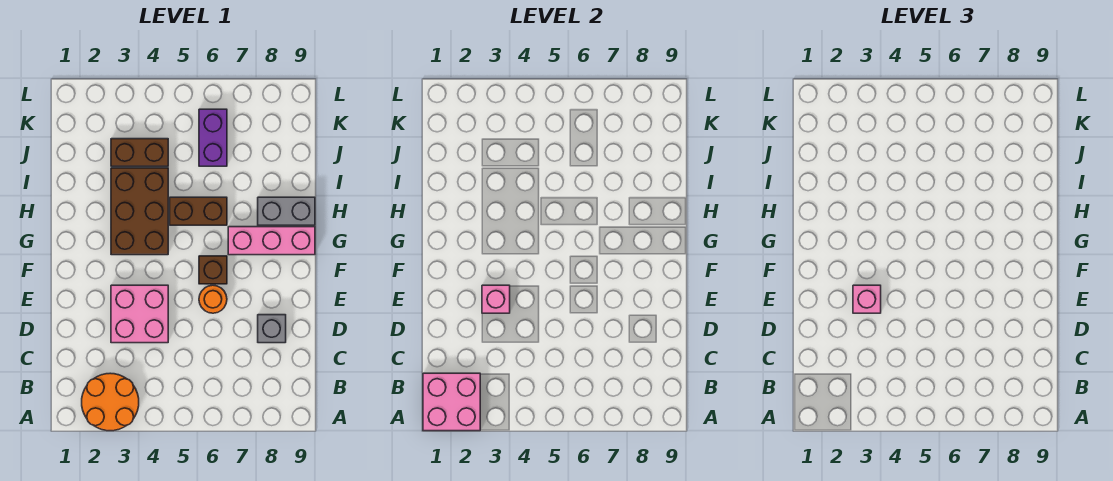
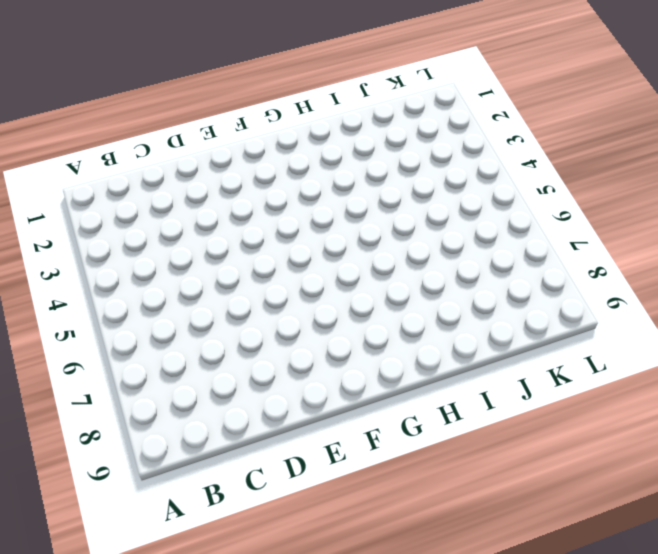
none -> orange 2x2 round brick [82,373,139,431]
none -> pink 2x2 brick [111,285,168,343]
none -> grey 1x1 brick [258,315,286,343]

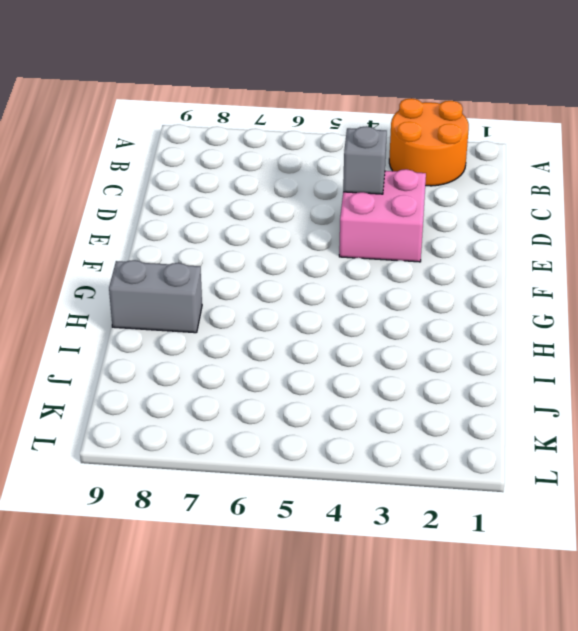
grey 1x1 brick [343,126,387,194] -> grey 1x1 brick moved to [258,315,286,343]
none -> orange 1x1 round brick [199,285,227,313]
none -> brown 1x1 brick [199,256,227,284]
none -> brown 2x3 brick [111,168,168,255]

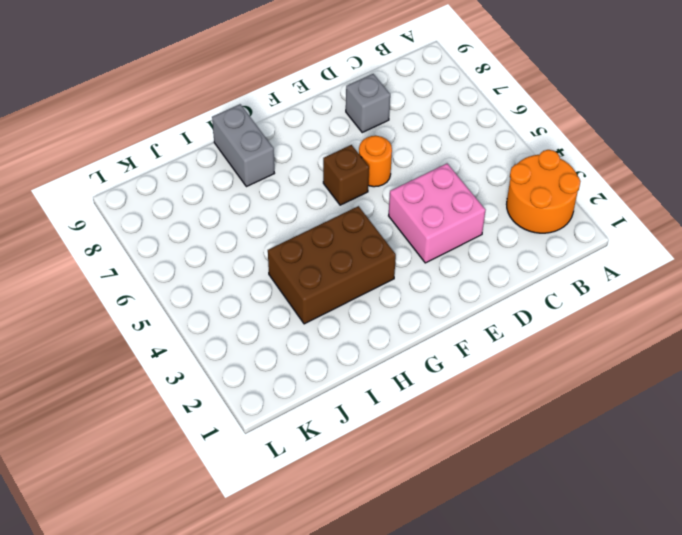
none -> pink 1x3 brick [228,227,315,255]
none -> brown 1x2 brick [170,197,227,225]
none -> brown 1x2 brick [111,139,168,166]

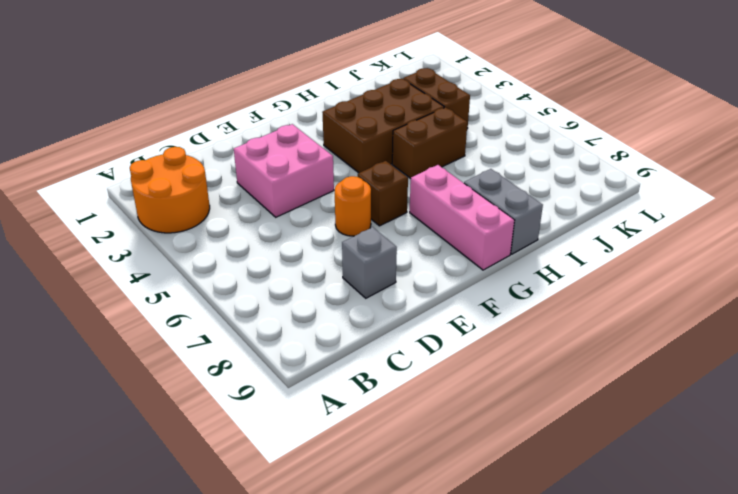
brown 1x2 brick [392,107,467,179] -> brown 1x2 brick turned to [170,197,227,225]
none -> purple 1x2 brick [199,109,227,166]
none -> pink 2x2 brick [423,373,480,431]
none -> pink 1x1 brick [482,285,510,313]

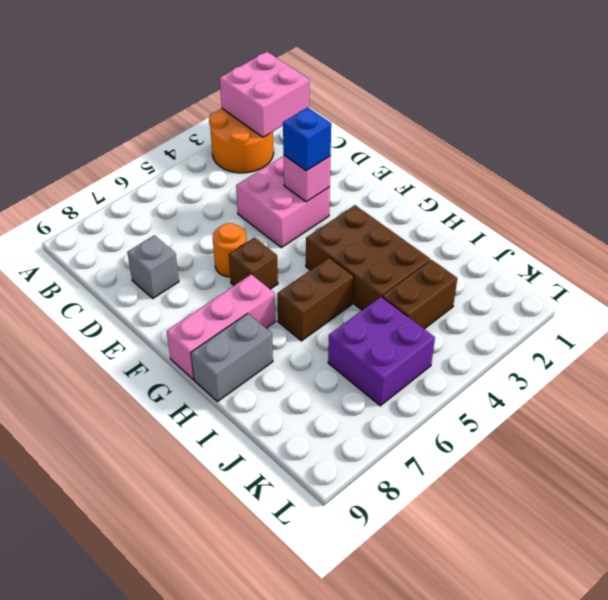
blue 1x1 brick [283,108,331,171] -> pink 1x1 brick [853,285,881,313]
purple 2x2 brick [328,297,435,406] -> purple 1x2 brick [199,109,227,166]

